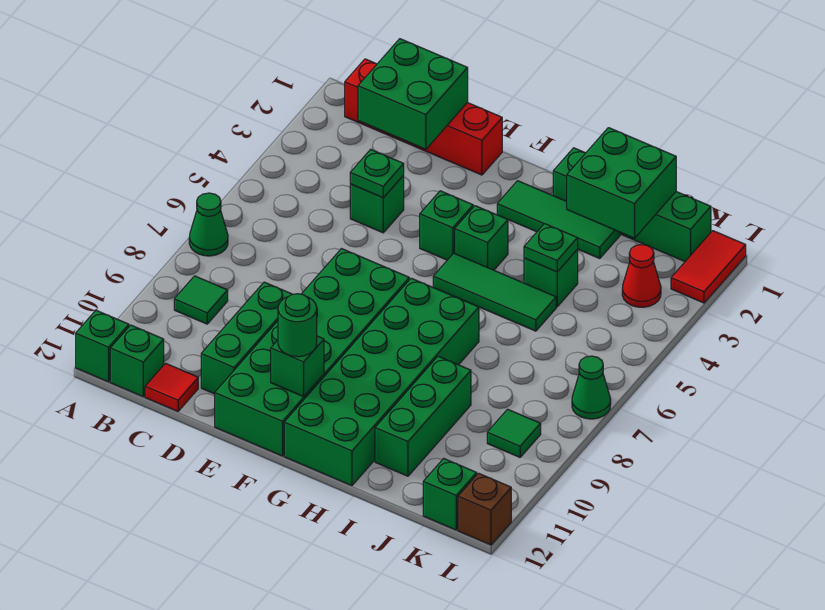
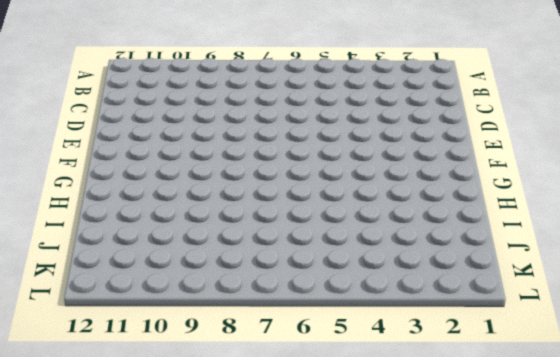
none -> green 1x1 cone [189,193,228,256]
none -> green 1x1 brick [76,310,129,382]
none -> red 1x4 brick [345,59,502,175]

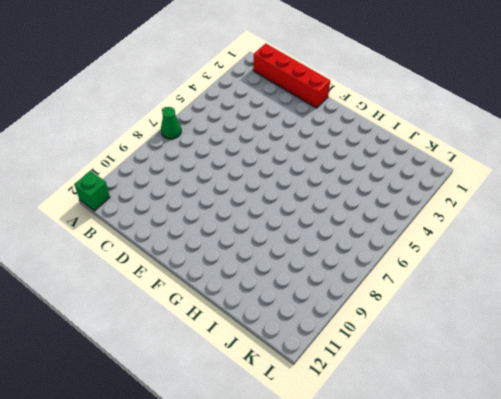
none -> green 1x1 tile [174,276,228,324]
none -> green 1x1 brick [110,325,164,397]
none -> red 1x1 tile [145,363,198,411]

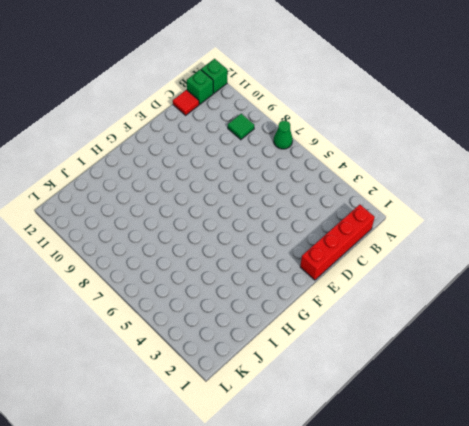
none -> green 1x1 brick [350,175,404,233]
none -> green 1x3 brick [201,282,293,394]
none -> green 2x6 brick [215,249,409,456]

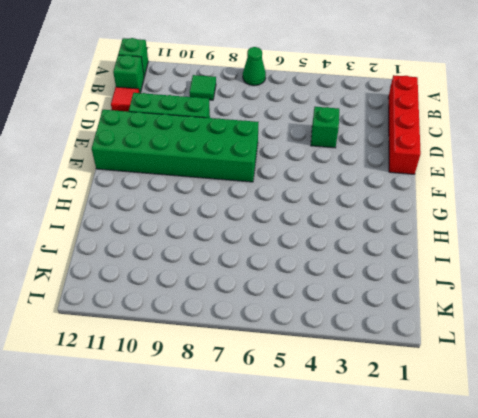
none -> green 1x1 brick [420,191,473,260]
none -> green 1x3 tile [497,181,620,259]
none -> green 1x1 brick [455,206,508,270]

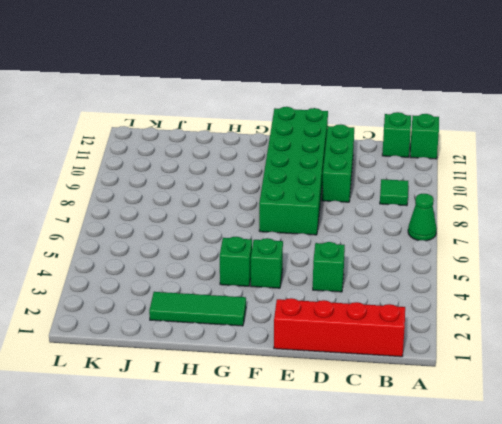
none -> red 1x1 tile [145,363,198,411]
none -> green 1x3 tile [433,253,556,331]
none -> green 2x6 brick [284,278,479,486]

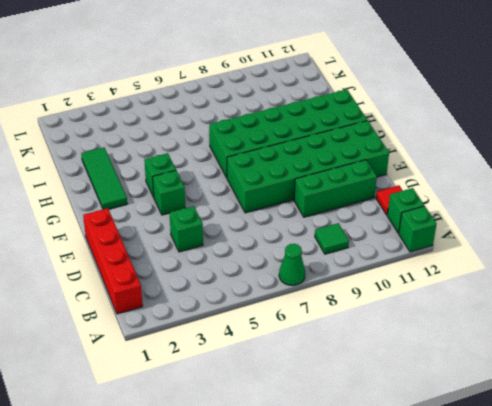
none -> green 1x3 tile [433,253,556,331]
none -> green 1x4 brick [553,148,711,262]
none -> green 1x1 brick [524,249,578,307]

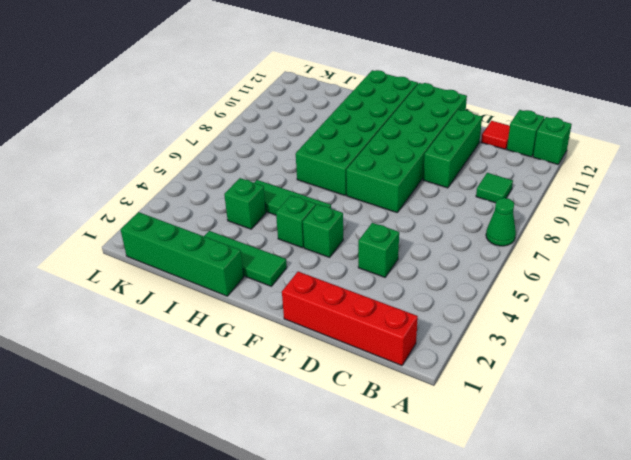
none -> green 1x3 brick [375,356,471,476]
none -> red 1x1 cone [622,245,661,307]
none -> green 1x1 tile [487,409,541,457]

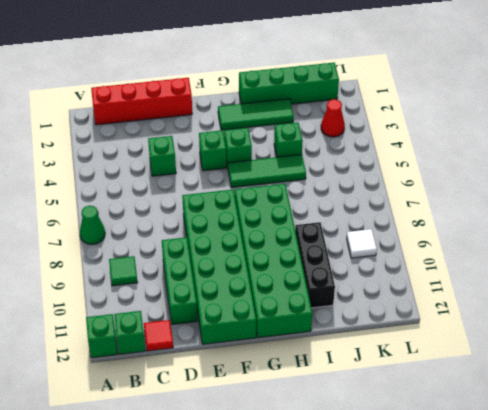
black 1x3 brick [295,222,335,308] -> green 1x3 brick [375,356,471,476]
white 1x1 tile [347,229,377,258] -> green 1x1 tile [487,409,541,457]
none -> green 1x1 brick [423,458,477,530]
none -> red 1x2 tile [671,231,746,303]
none -> green 1x1 cone [572,356,611,419]

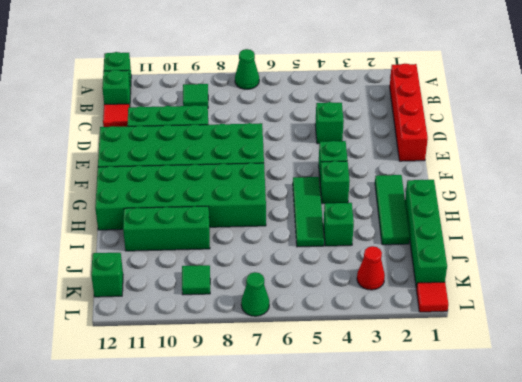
red 1x1 tile [416,282,448,312] -> red 1x2 tile [671,231,746,303]
none -> brown 1x1 brick [458,473,511,545]
none -> green 2x2 brick [358,39,468,149]
none -> green 1x1 plate [350,149,404,198]

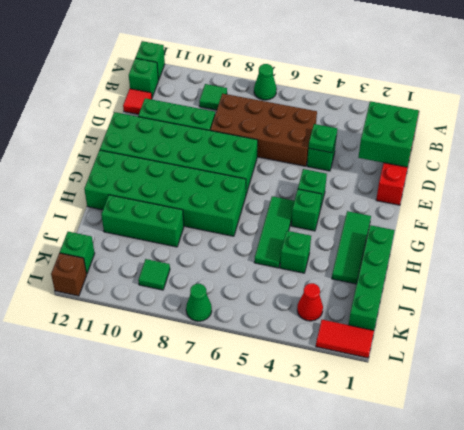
brown 2x4 brick [210,94,317,166] -> none
none -> green 1x1 brick [271,336,324,397]
none -> green 2x2 brick [567,128,676,238]
none -> green 1x1 plate [524,224,578,272]

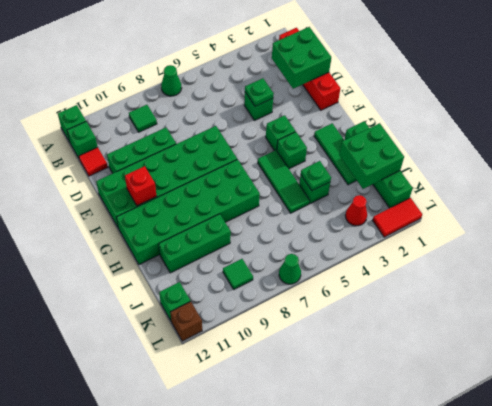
red 1x1 brick [125,166,157,206] -> green 1x1 brick [271,336,324,397]
none -> green 1x1 round brick [278,294,317,357]

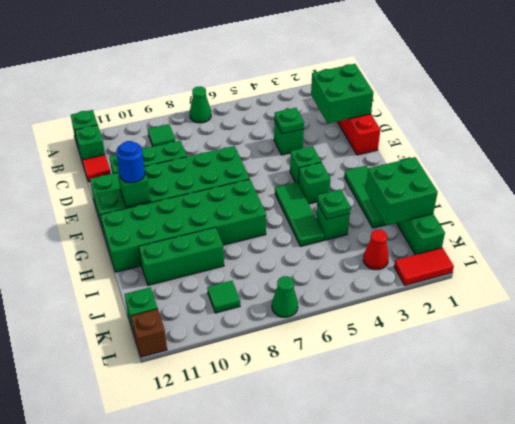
blue 1x1 round brick [116,141,145,183] -> green 1x1 round brick [278,294,317,357]

